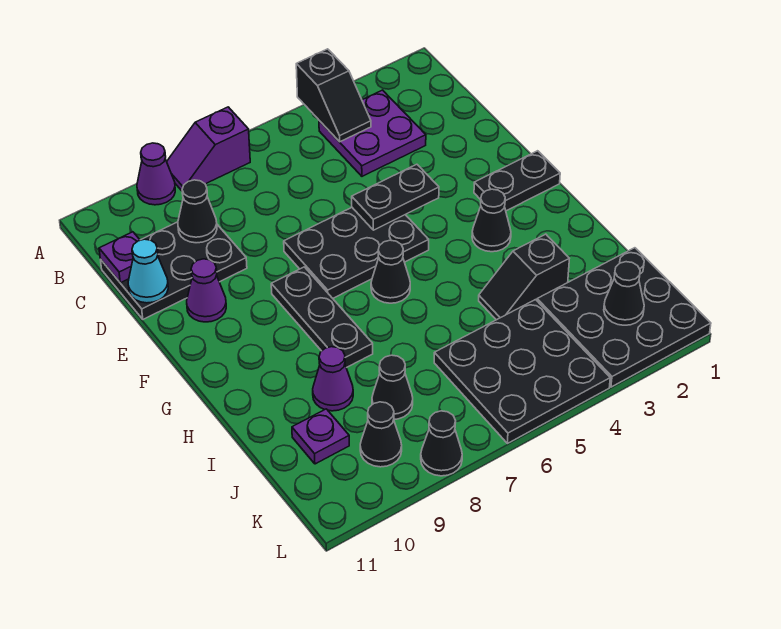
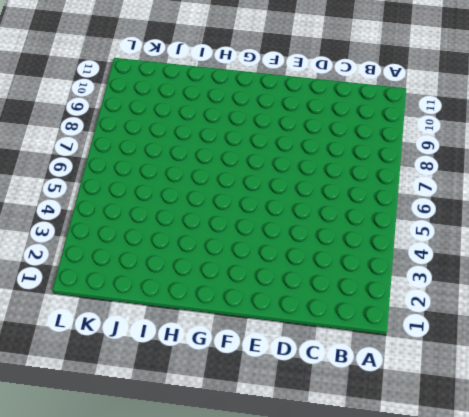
none -> purple 1x2 slope [167,107,250,191]
none -> purple 1x1 cone [137,143,175,205]
none -> purple 2x2 plate [319,90,426,176]

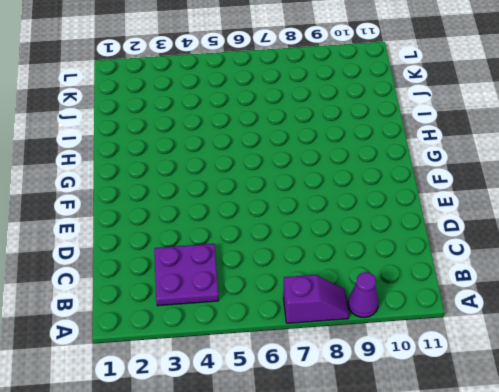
none -> black 2x3 plate [100,222,247,319]
none -> black 2x3 plate [284,208,429,298]
none -> purple 1x1 cone [187,259,226,322]

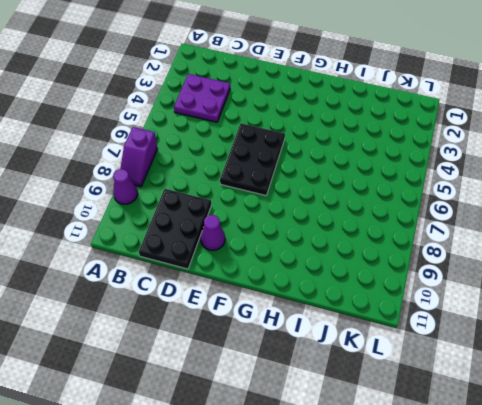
none -> black 1x2 plate [474,151,560,211]
none -> black 1x3 plate [271,267,373,368]
none -> black 1x1 cone [472,189,511,252]

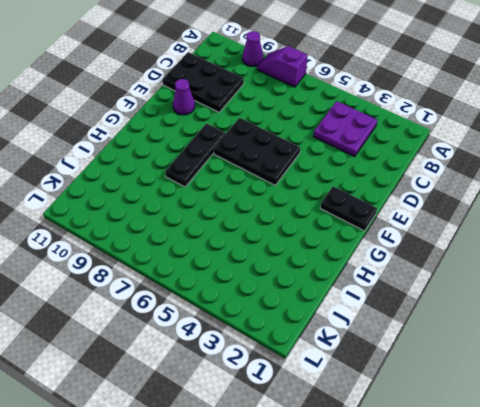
none -> black 1x1 cone [472,189,511,252]
none -> black 1x1 cone [371,240,410,303]
none -> black 1x2 slope [479,234,569,320]

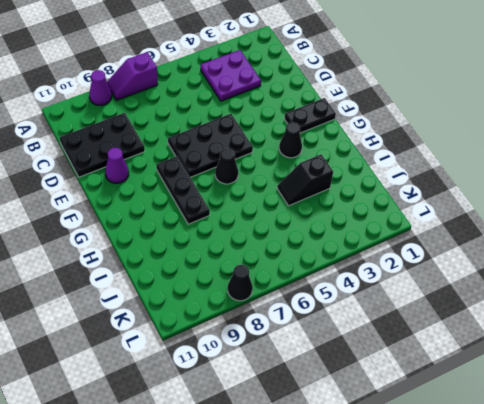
none -> purple 1x1 cone [313,347,353,411]
none -> black 3x3 plate [537,248,711,387]
none -> black 3x3 plate [434,300,610,443]

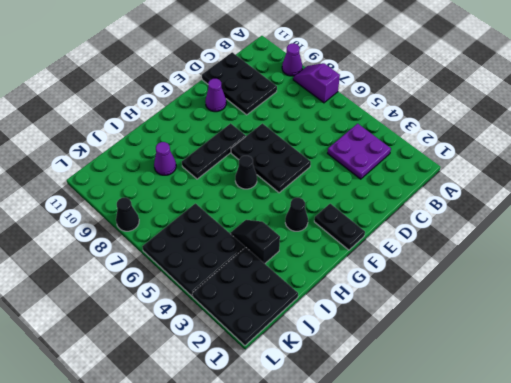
none -> black 1x1 cone [372,355,413,419]
none -> purple 1x1 plate [292,409,349,464]
none -> black 1x1 cone [360,402,402,467]

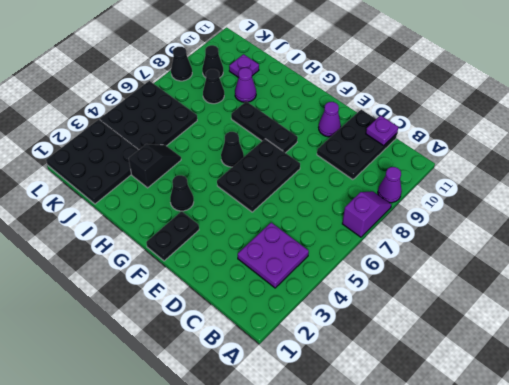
none -> black 1x2 slope [296,49,371,142]
none -> black 1x1 cone [178,180,217,243]
none -> cyan 1x1 cone [128,239,168,303]

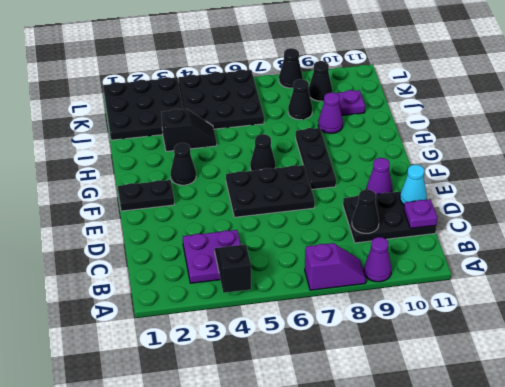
none -> black 1x2 plate [352,164,439,230]
none -> black 1x1 cone [604,262,644,325]

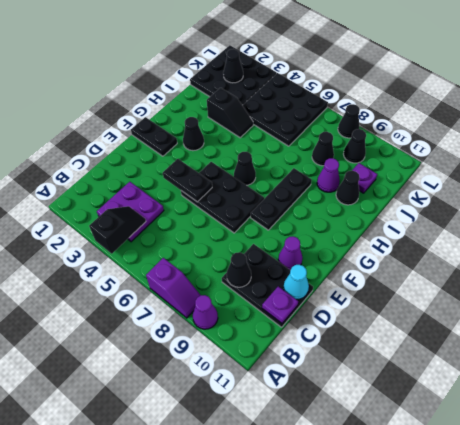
black 1x1 cone [336,171,360,205] -> none

